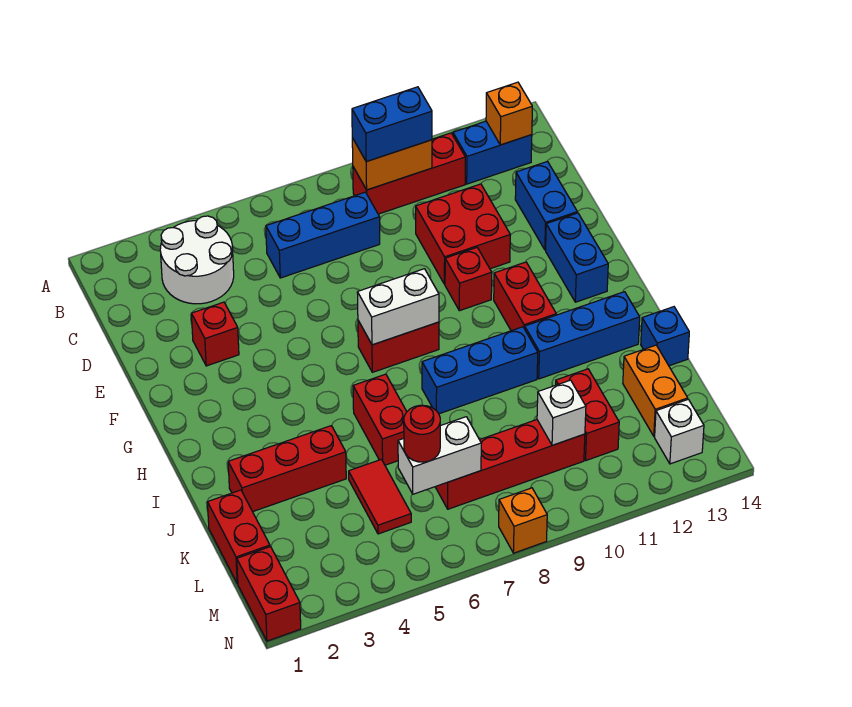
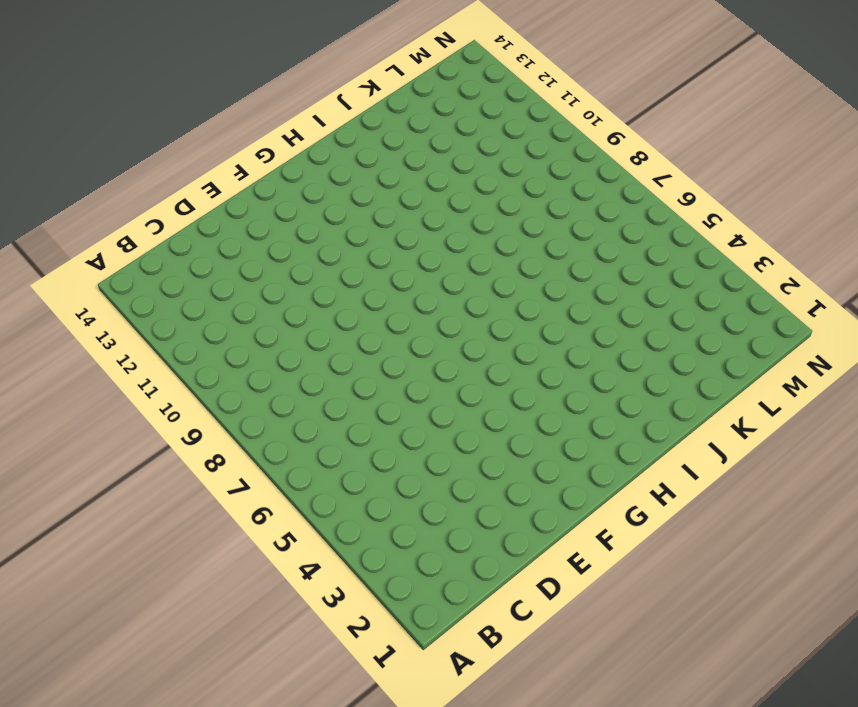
none -> white 2x2 round brick [160,216,234,304]
none -> red 1x3 brick [353,133,465,214]
none -> blue 1x2 brick [453,121,532,184]
none -> blue 1x3 brick [266,192,380,278]

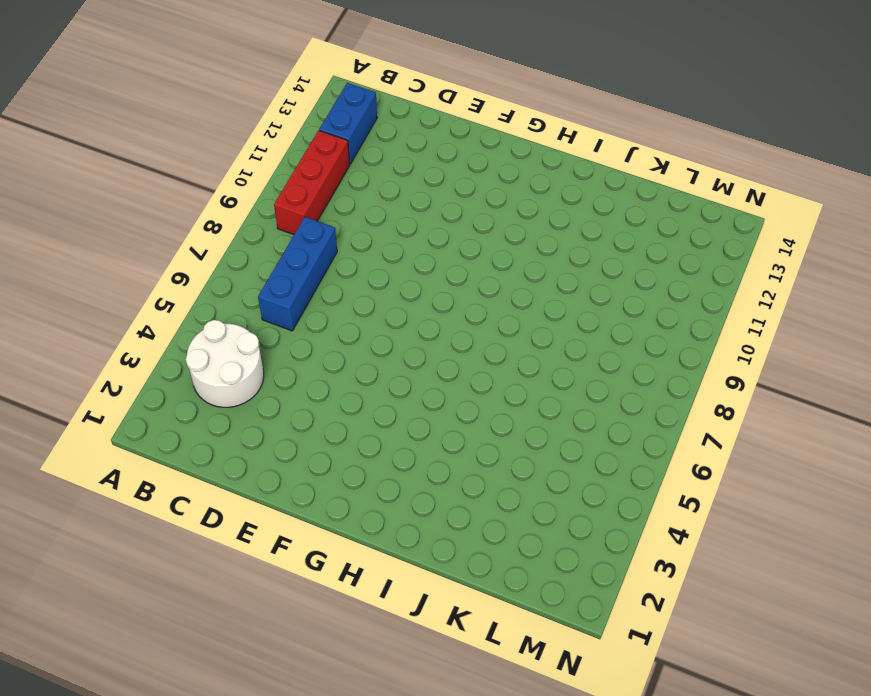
none -> red 2x2 brick [416,184,510,284]
none -> blue 1x2 brick [515,161,577,250]
none -> red 1x1 brick [191,302,239,366]
none -> red 1x1 brick [445,248,492,311]

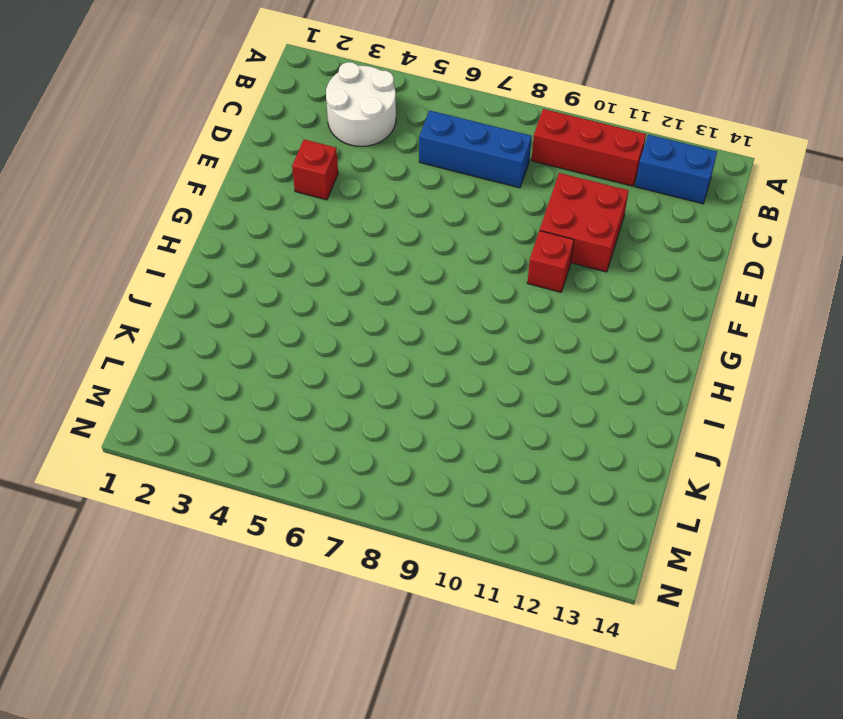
none -> blue 1x2 brick [515,161,577,250]
none -> blue 1x2 brick [546,213,608,302]
none -> red 1x2 brick [358,321,439,372]
none -> red 1x2 brick [494,262,556,331]

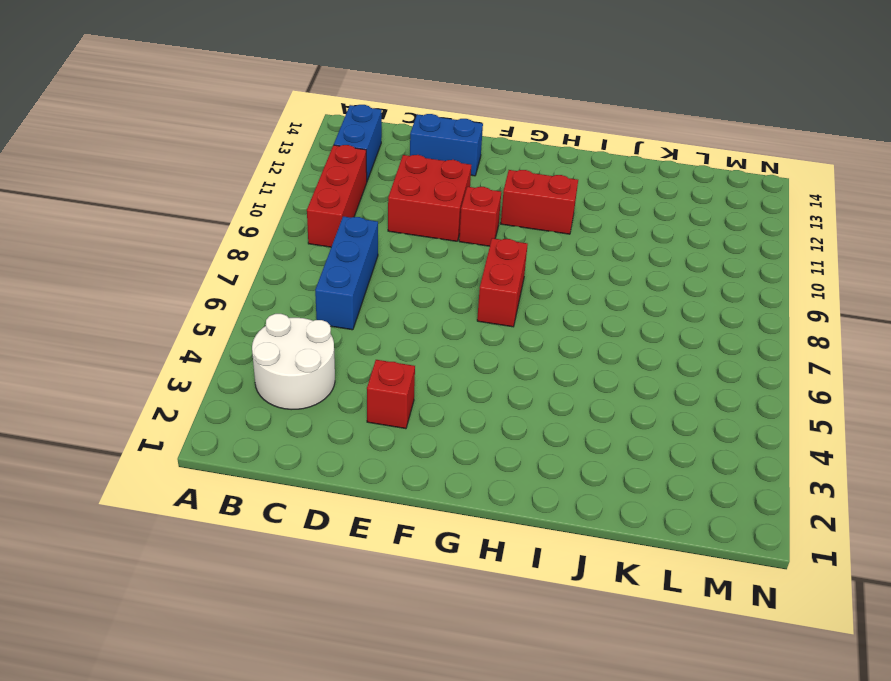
none -> blue 1x2 brick [546,213,608,302]
none -> red 1x2 brick [353,374,407,465]
none -> blue 1x3 brick [422,327,538,414]
none -> blue 1x3 brick [525,292,640,379]

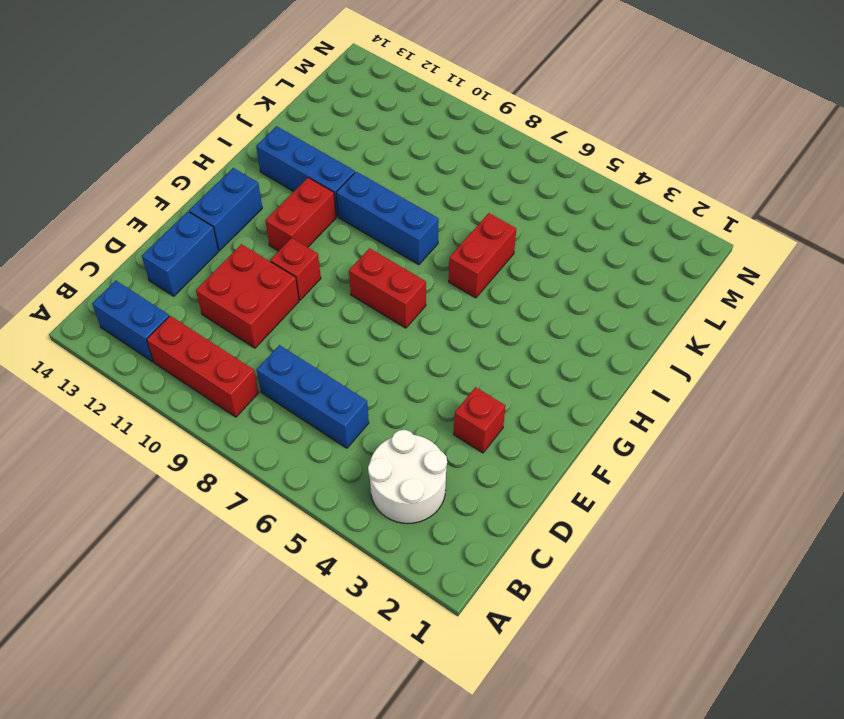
none -> red 1x3 brick [228,426,346,512]
none -> blue 1x1 brick [641,307,689,366]
none -> red 1x2 brick [207,490,270,584]
none -> red 1x2 tile [349,459,411,534]

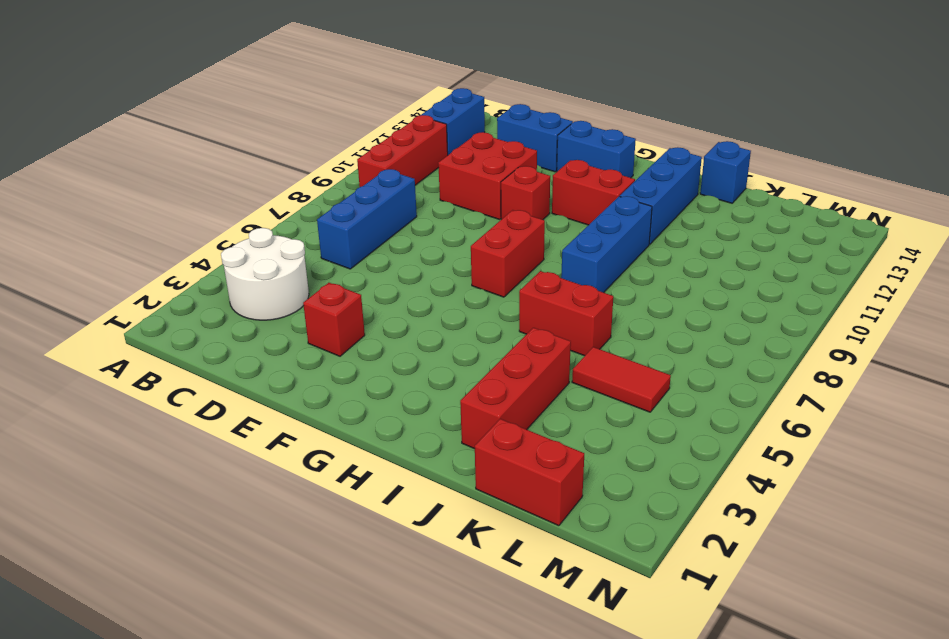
none -> red 1x2 brick [556,369,619,460]
none -> orange 1x2 brick [623,345,688,436]
none -> red 1x4 brick [436,420,585,509]
none -> red 1x2 brick [237,547,301,641]

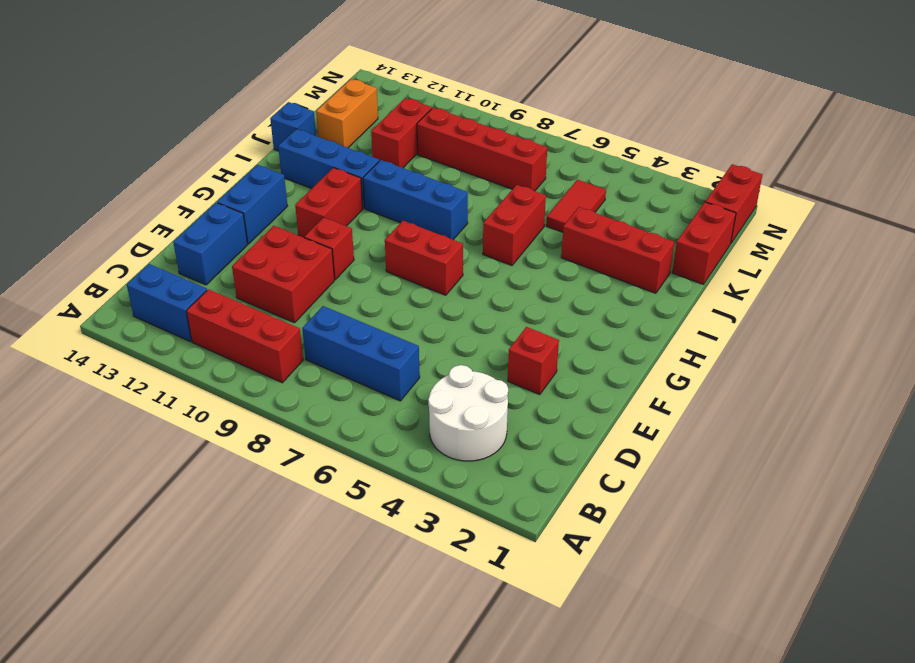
none -> white 1x1 brick [655,399,704,464]
none -> orange 1x1 brick [499,488,547,553]
none -> orange 1x2 brick [352,138,432,190]
none -> orange 1x1 brick [486,82,532,145]

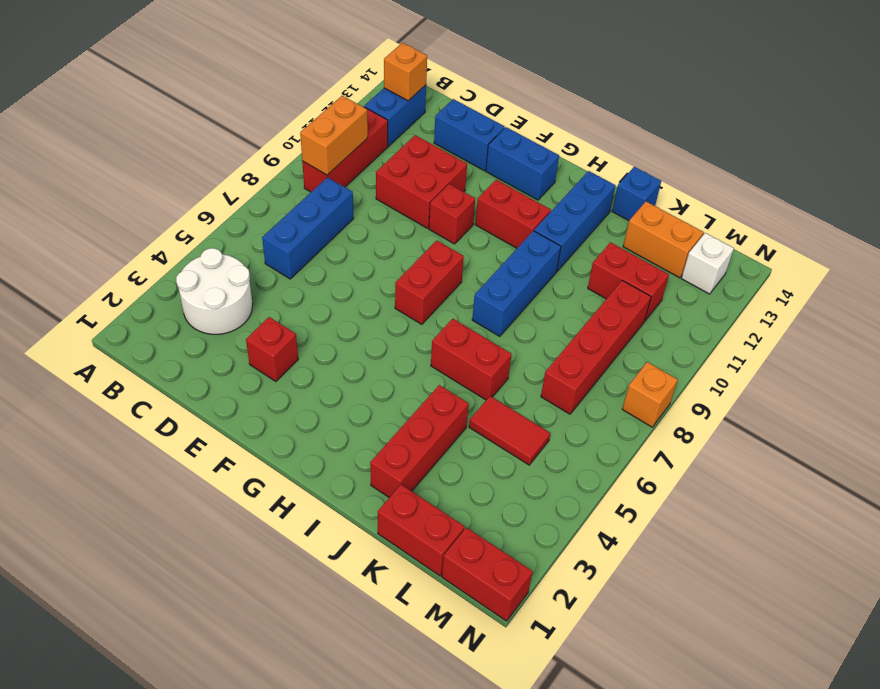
none -> white 1x2 brick [357,269,439,345]
none -> white 1x2 brick [398,417,481,494]
none -> white 1x1 brick [537,380,586,445]
none -> blue 1x2 brick [352,87,432,162]

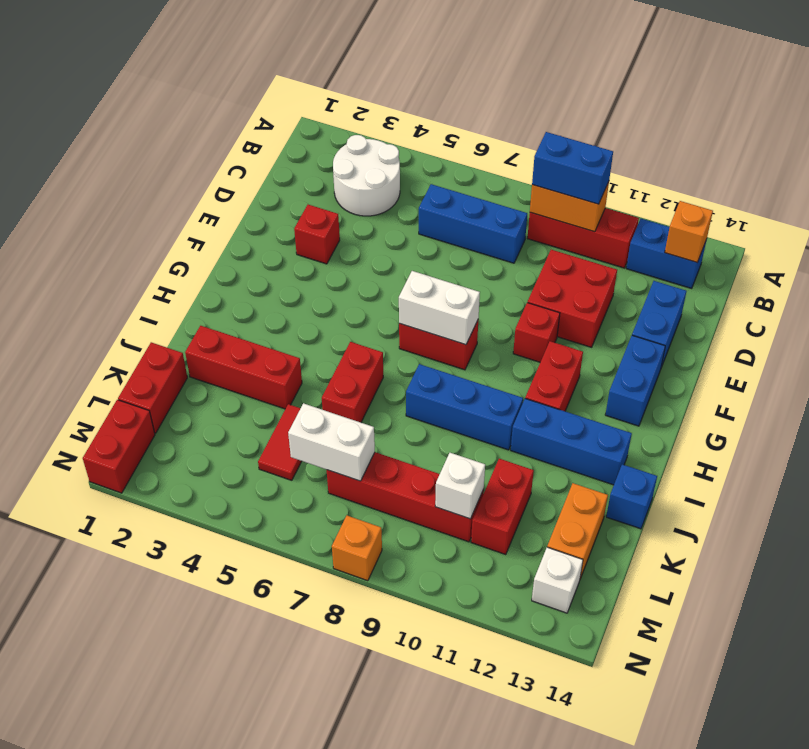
none -> red 1x1 round brick [404,405,440,462]

